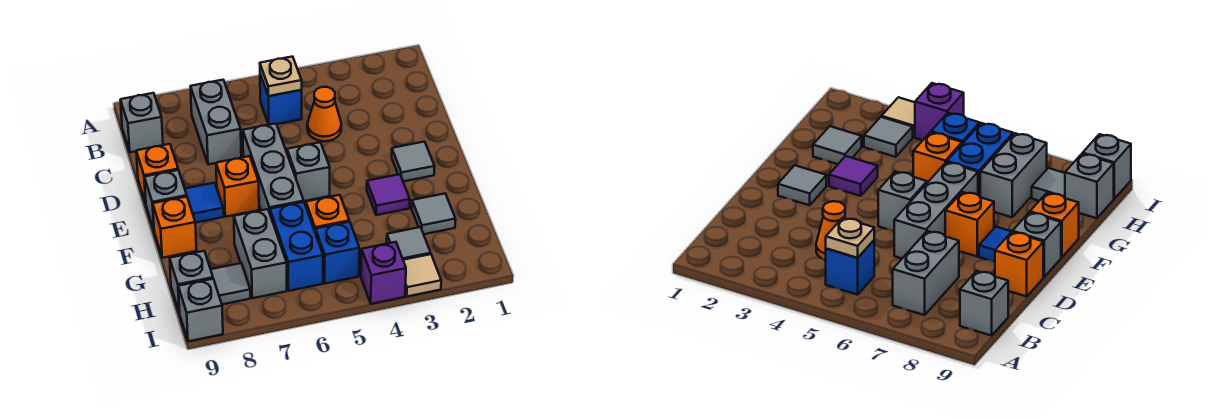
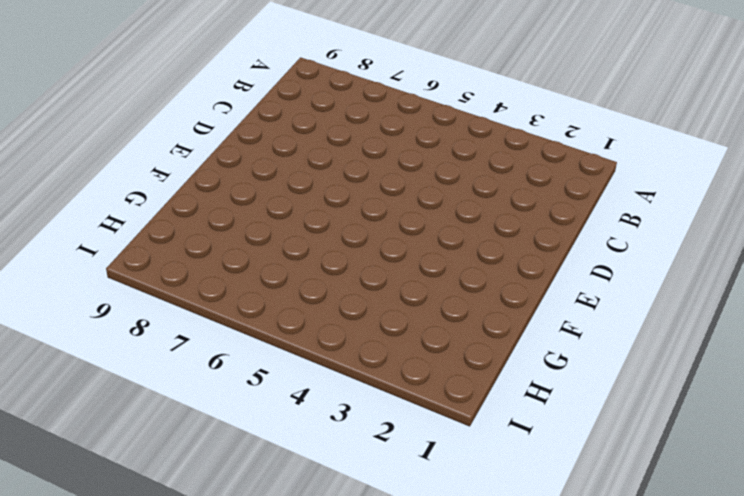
none -> blue 1x1 brick [260,74,302,125]
none -> grey 1x2 brick [191,80,241,164]
none -> grey 1x1 brick [121,93,163,152]

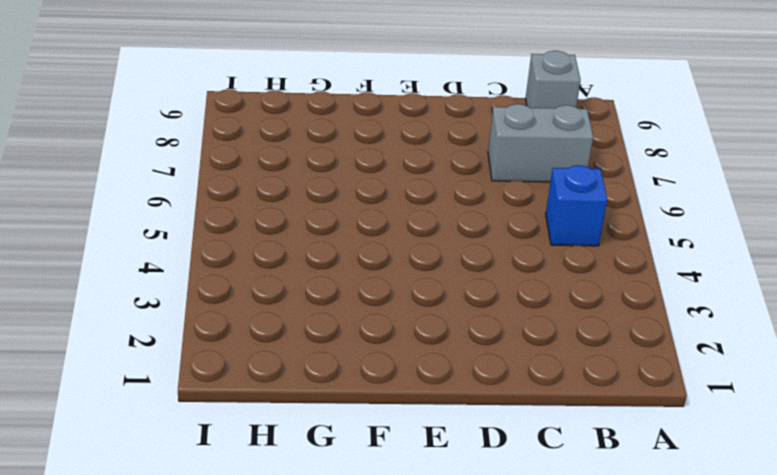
none -> orange 1x1 cone [307,87,341,141]
none -> grey 1x3 brick [243,123,304,213]
none -> orange 1x1 brick [136,144,178,203]

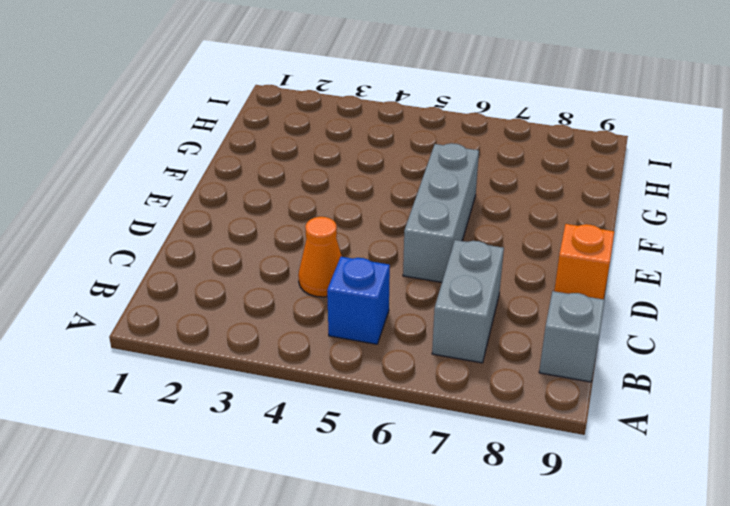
none -> grey 1x1 tile [392,142,435,181]
none -> grey 1x1 brick [287,142,330,201]
none -> orange 1x1 brick [216,156,259,217]

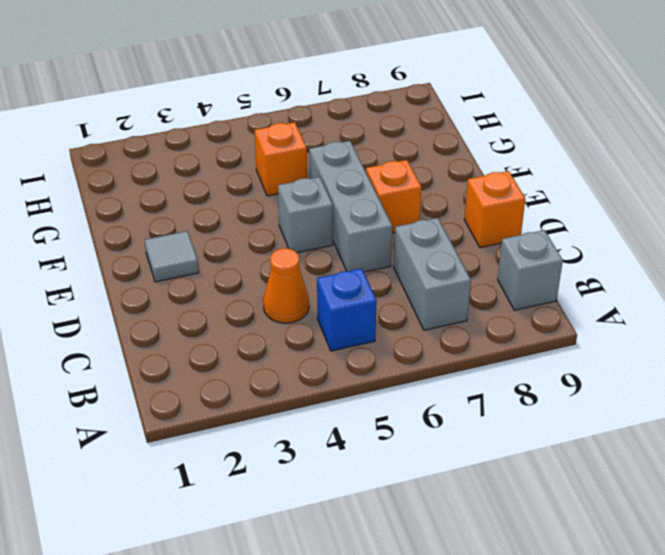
none -> blue 1x1 tile [185,183,224,223]
none -> grey 1x1 brick [144,170,187,230]
none -> purple 1x1 tile [367,174,410,215]

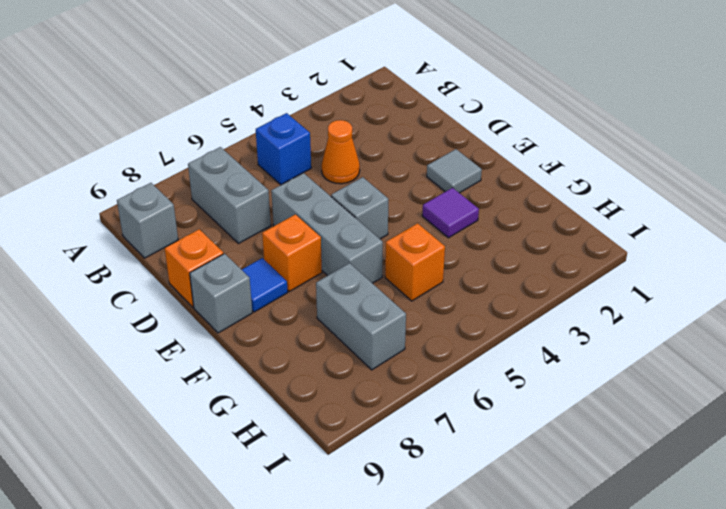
none -> orange 1x1 brick [153,197,197,258]
none -> grey 1x1 tile [412,194,456,234]
none -> blue 1x2 brick [270,202,323,291]

